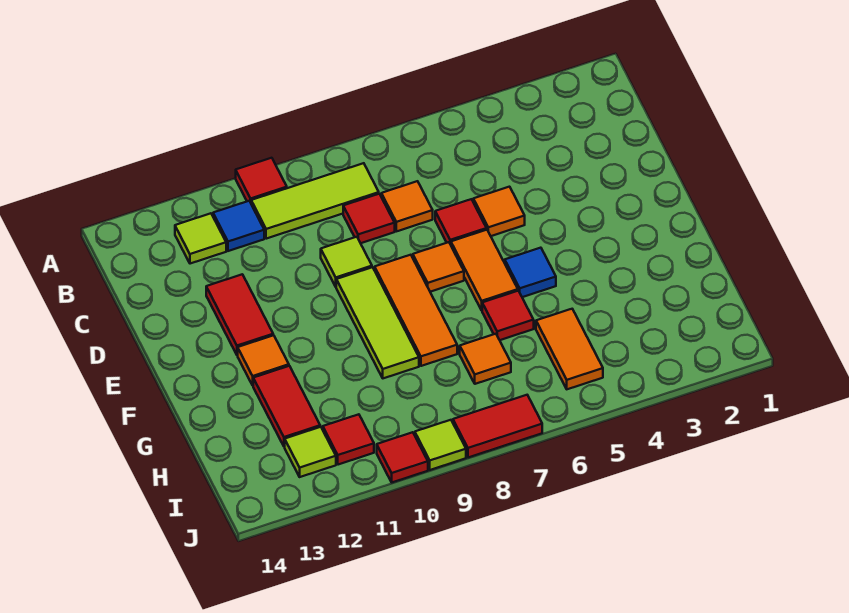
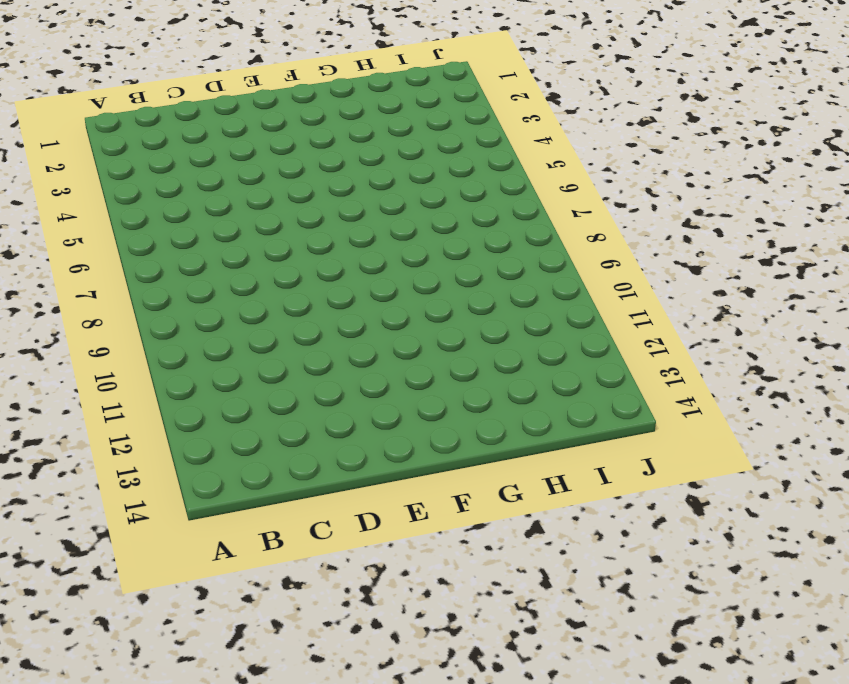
none -> red 1x1 tile [236,158,287,203]
none -> lime 1x3 tile [251,163,379,239]
none -> blue 1x1 tile [213,201,264,251]

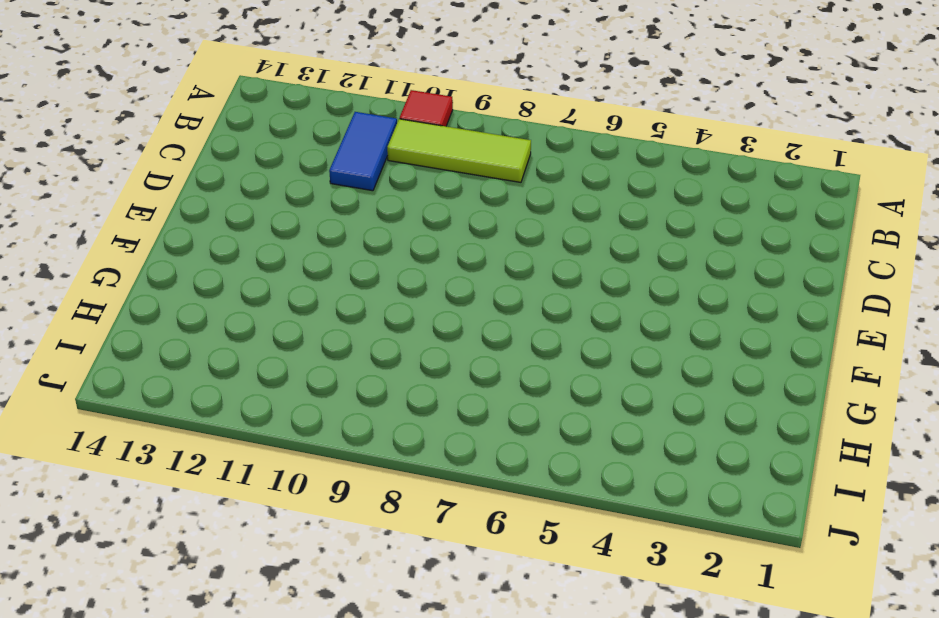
blue 1x2 tile [329,112,397,191] -> blue 1x1 tile [213,201,264,251]
none -> lime 1x1 tile [175,213,226,264]
none -> orange 1x1 tile [381,181,433,231]
none -> red 1x1 tile [343,194,395,243]

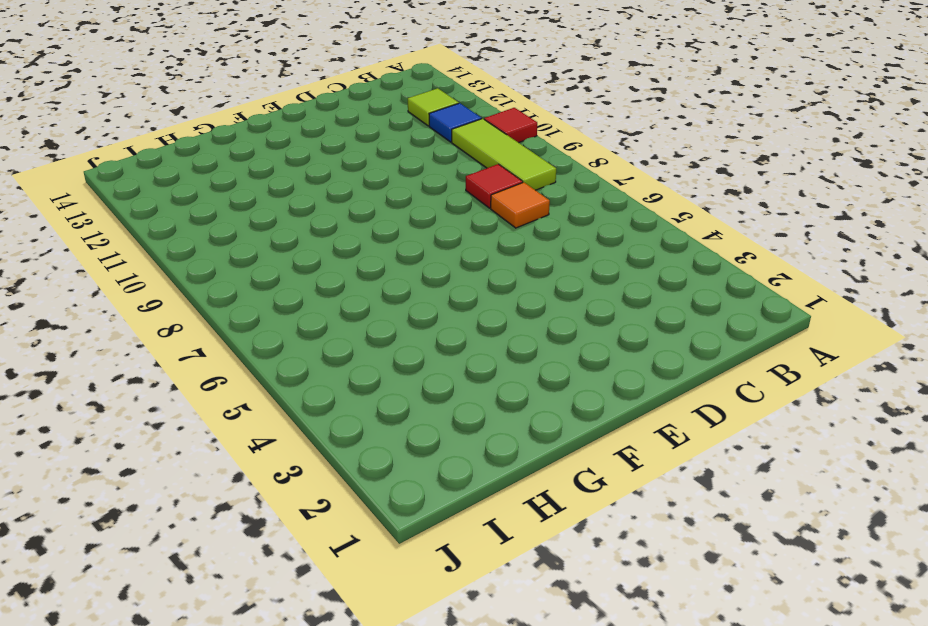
none -> orange 1x1 tile [473,187,525,236]
none -> red 1x1 tile [435,199,487,245]
none -> lime 1x1 tile [321,237,372,287]

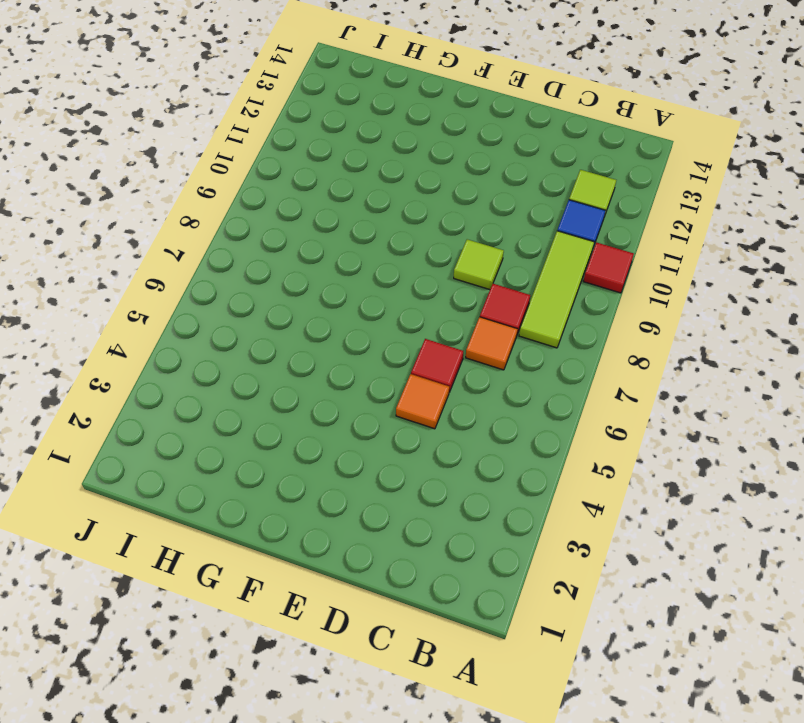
none -> red 1x2 tile [206,274,273,355]
none -> orange 1x2 tile [451,230,518,310]
none -> orange 1x1 tile [413,242,464,292]

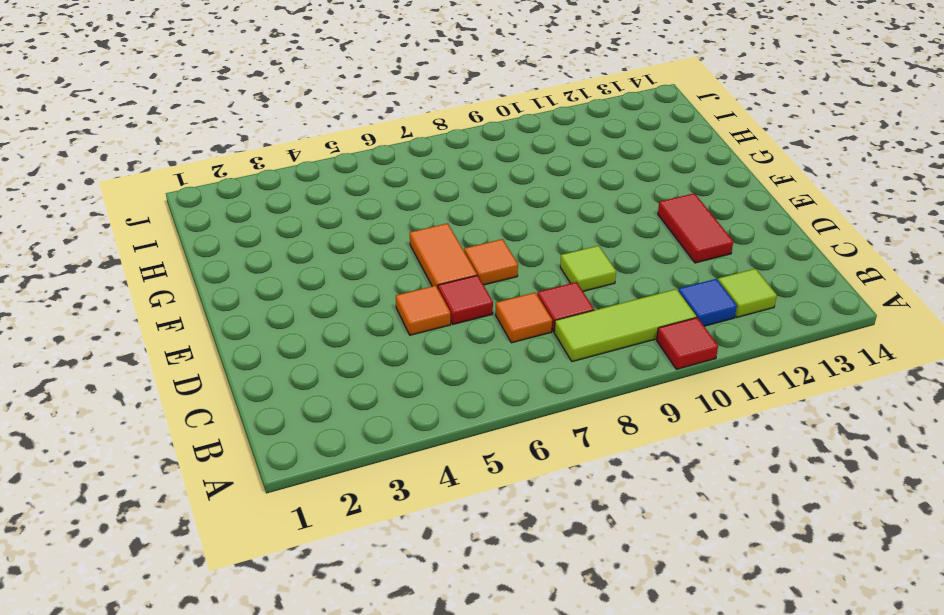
none -> orange 1x3 tile [375,255,457,366]
none -> lime 1x3 tile [336,267,419,378]
none -> blue 1x1 tile [505,248,556,297]

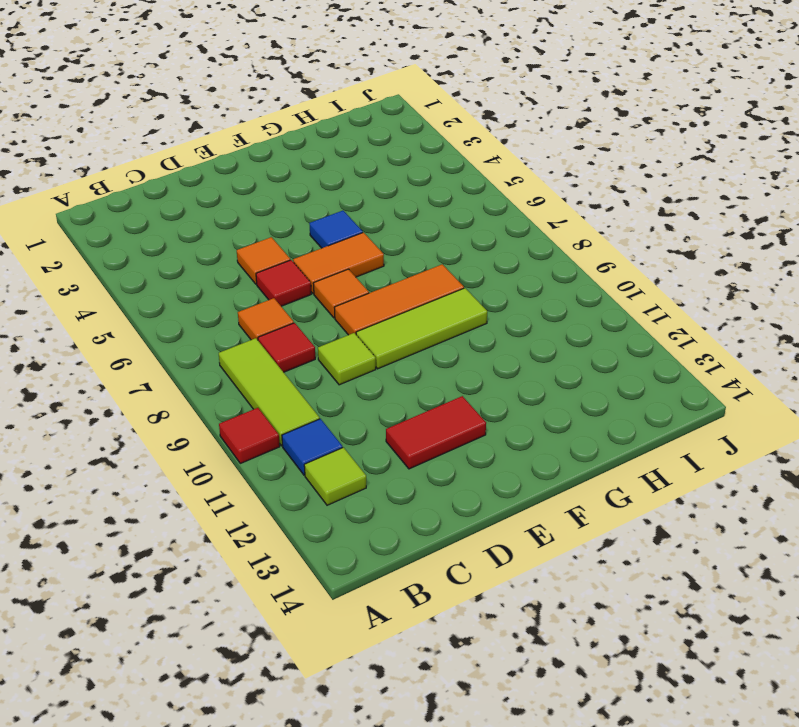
none -> orange 1x1 tile [238,335,289,385]
none -> red 1x1 tile [482,291,534,340]
none -> red 1x2 tile [253,366,320,447]

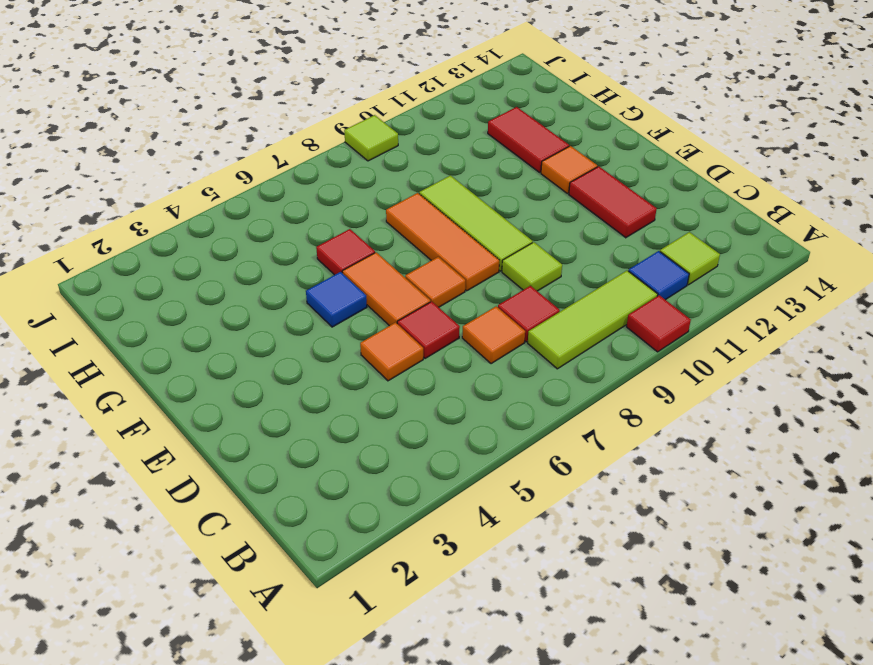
none -> orange 1x2 tile [536,309,603,389]
none -> orange 1x1 tile [460,334,511,384]
none -> red 1x1 tile [323,414,374,465]

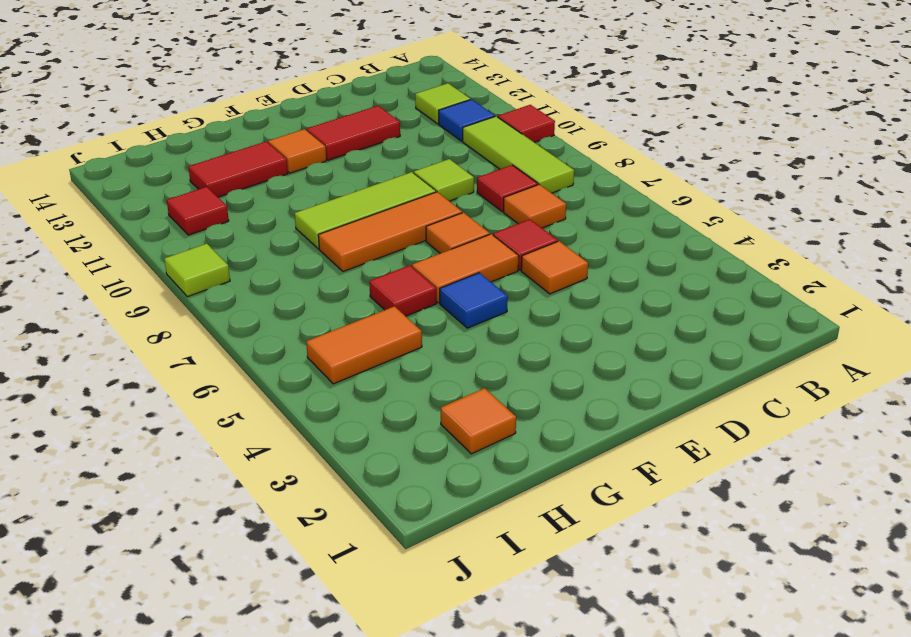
orange 1x1 tile [441,388,516,454] -> orange 1x1 tile moved to [460,334,511,384]
none -> lime 1x1 tile [285,427,336,477]
none -> red 1x2 tile [453,395,542,458]
none -> red 1x1 tile [377,432,428,482]

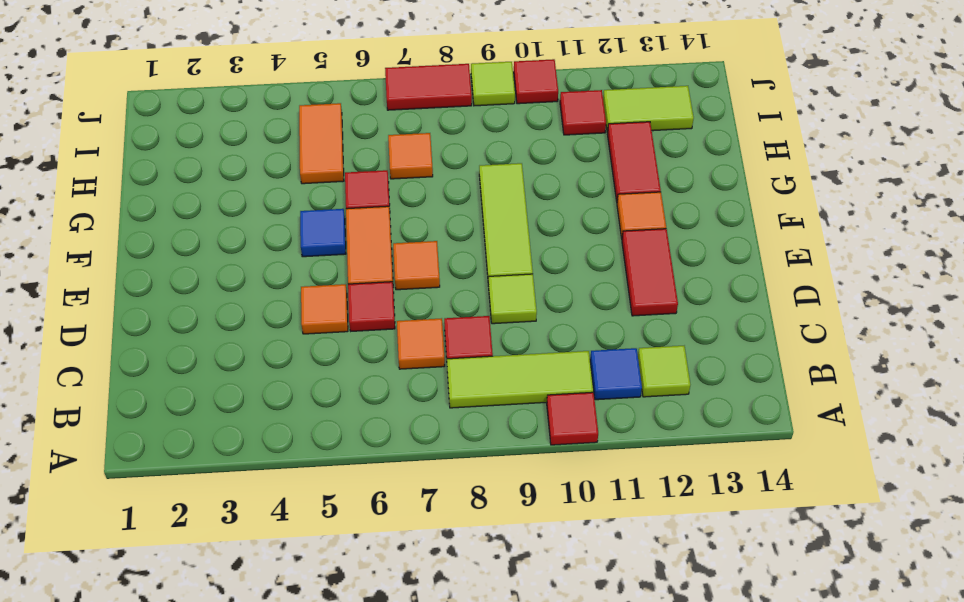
lime 1x2 tile [603,86,694,133] -> lime 1x1 tile [285,427,336,477]
none -> orange 1x3 tile [375,255,457,366]

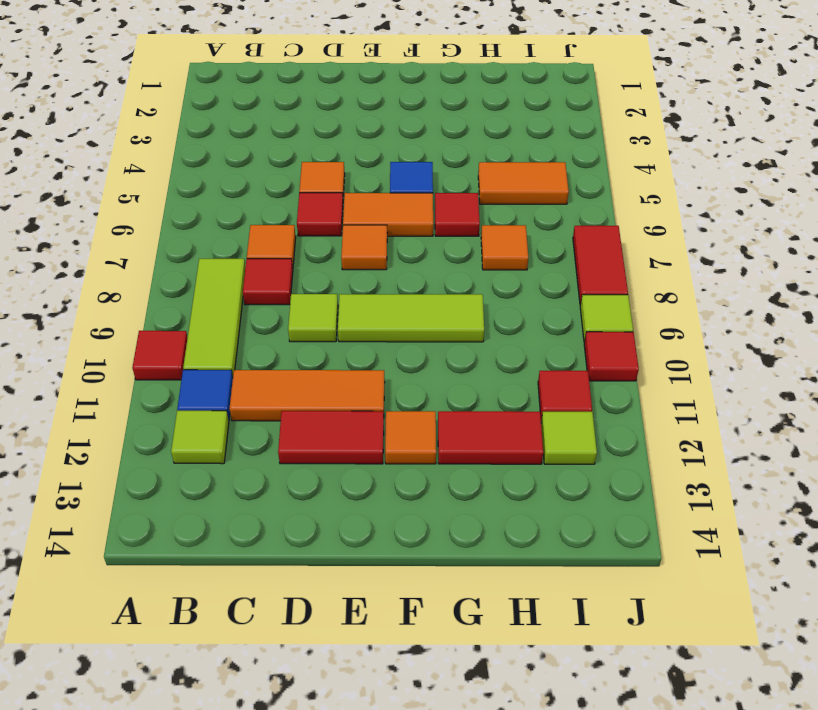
orange 1x3 tile [230,370,385,421] -> orange 1x3 tile moved to [375,255,457,366]

